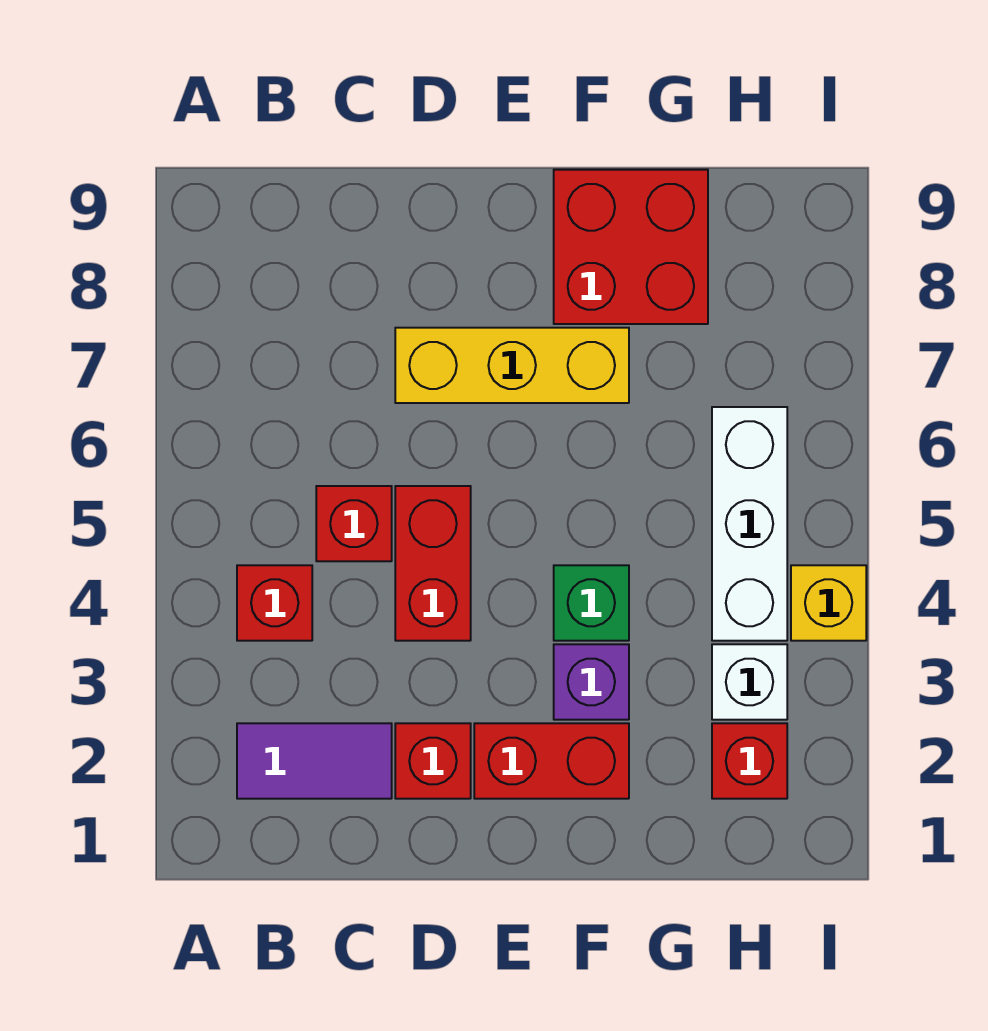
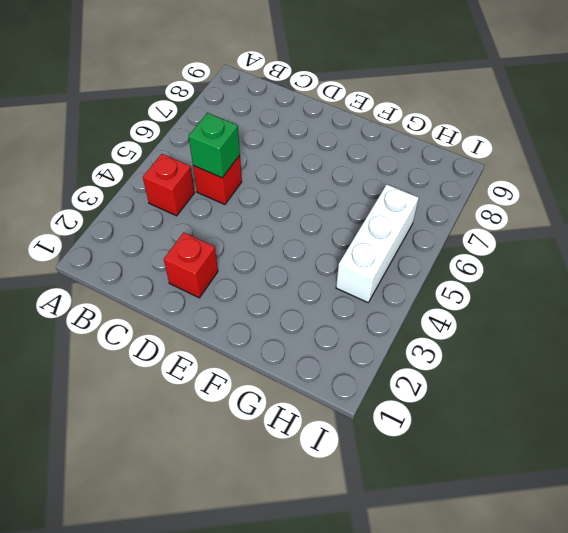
green 1x1 brick [189,113,240,178] -> green 1x1 brick moved to [554,565,629,641]
none -> purple 1x2 tile [237,723,392,799]
none -> red 1x2 brick [395,486,471,641]
none -> yellow 1x3 brick [395,328,629,403]

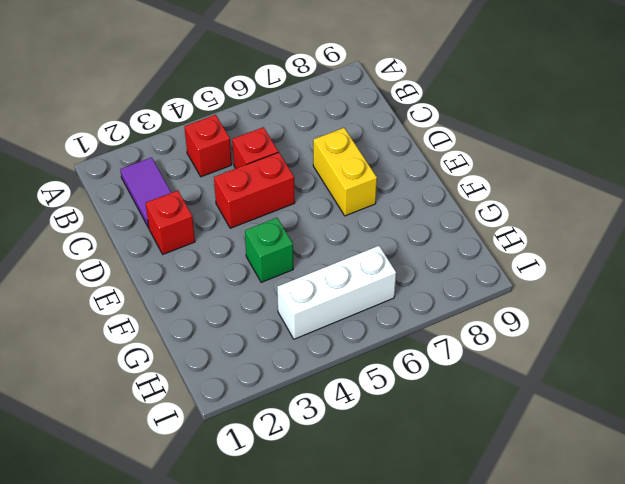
yellow 1x2 brick [313,128,377,216] -> yellow 1x3 brick [395,328,629,403]
none -> red 1x2 brick [474,723,629,799]
none -> purple 1x1 brick [554,644,629,720]
none -> red 2x2 brick [554,170,708,324]

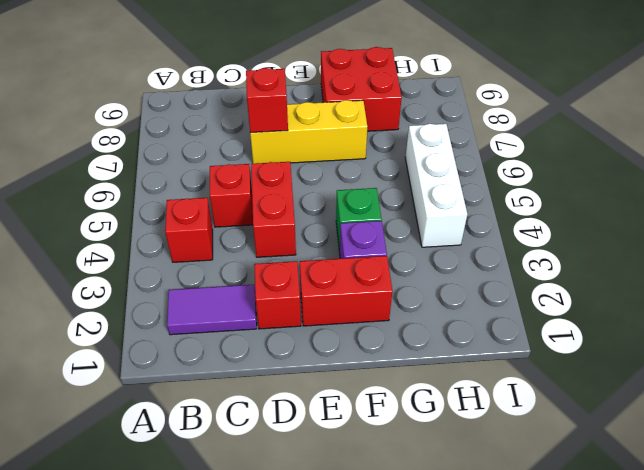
red 1x1 brick [246,68,288,133] -> red 1x1 brick moved to [712,723,787,799]
none -> white 1x1 brick [712,644,787,720]
none -> yellow 1x1 brick [791,565,866,641]

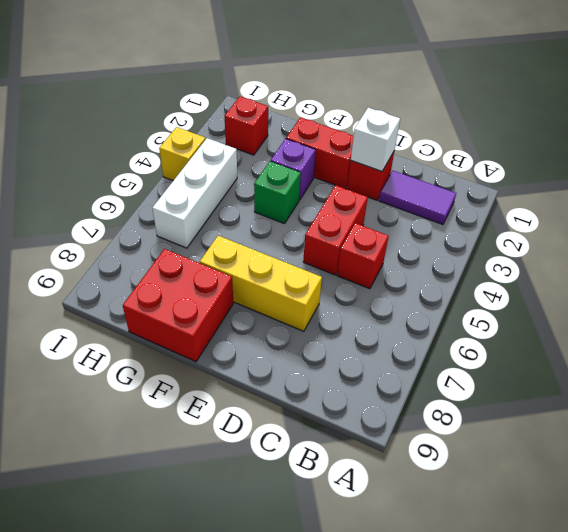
white 1x1 brick [351,108,400,171] -> white 1x1 brick moved to [712,644,787,720]
none -> red 1x1 brick [237,565,312,641]

